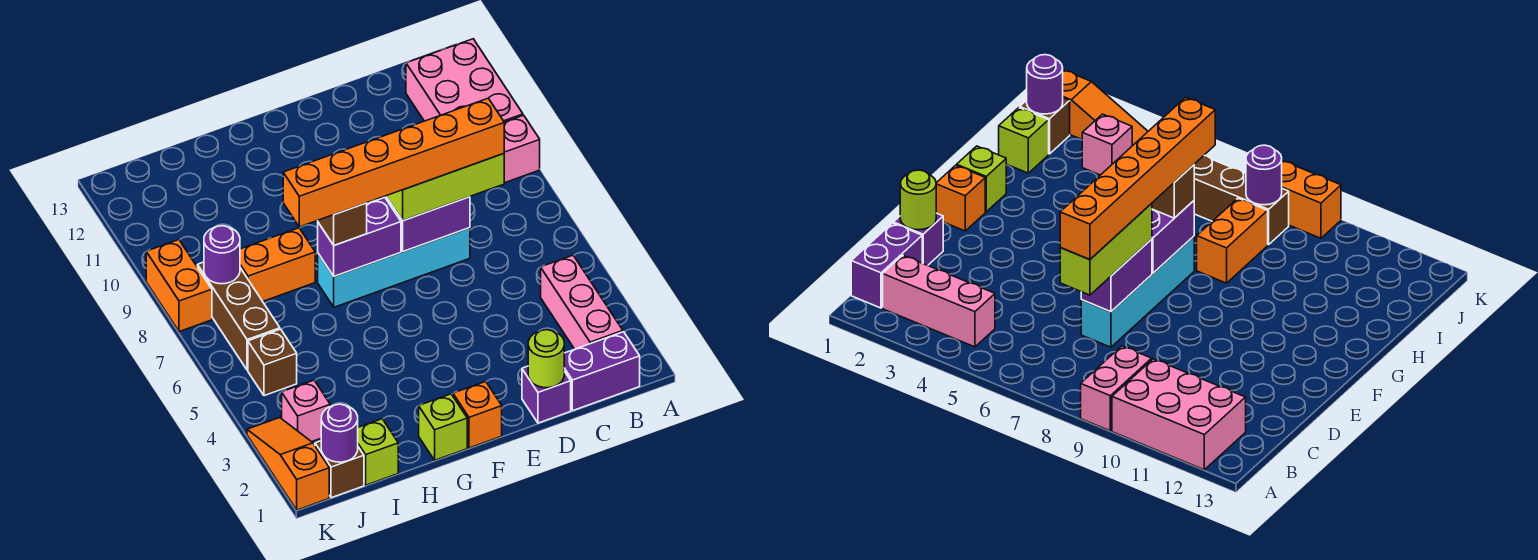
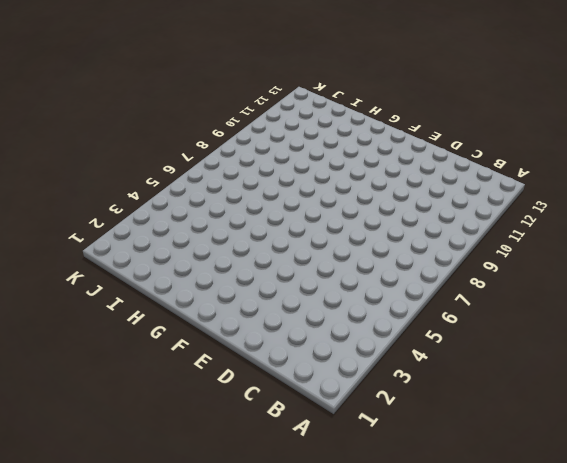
none -> pink 1x2 brick [504,115,540,183]
none -> pink 2x3 brick [406,39,523,122]
none -> purple 1x2 brick [564,332,640,411]

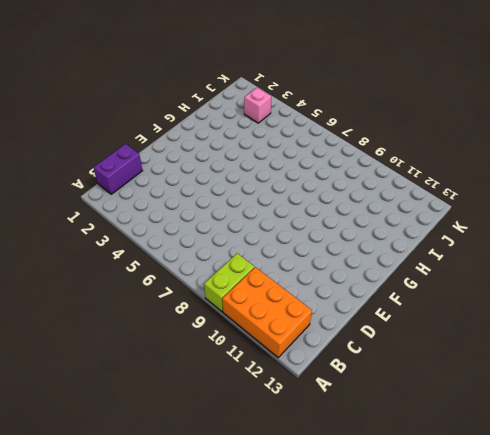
lime 1x2 brick [204,253,254,312] -> pink 1x2 brick [504,115,540,183]
orange 2x3 brick [222,267,312,358] -> pink 2x3 brick [406,39,523,122]
none -> pink 1x3 brick [541,255,623,349]
none -> purple 1x1 brick [522,366,571,423]
none -> cyan 1x4 brick [318,228,470,307]

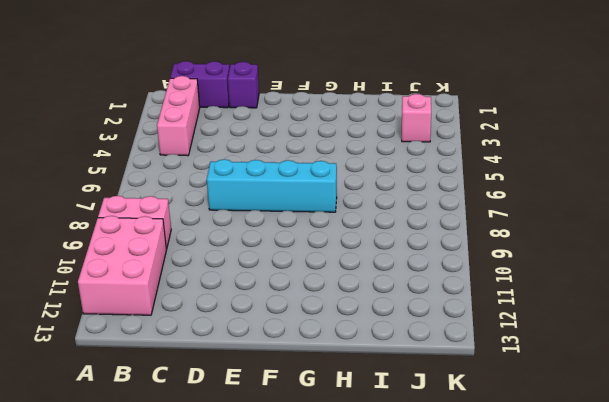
none -> orange 1x1 brick [453,381,502,448]
none -> lime 1x1 brick [419,394,467,460]
none -> orange 1x2 brick [240,228,315,301]

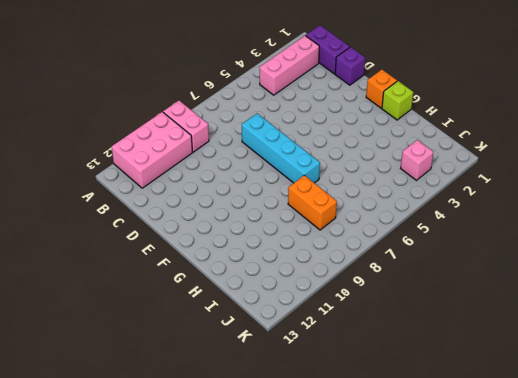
none -> lime 1x1 brick [358,419,398,485]
none -> brown 1x1 brick [315,441,364,498]
none -> brown 1x1 brick [248,329,297,396]

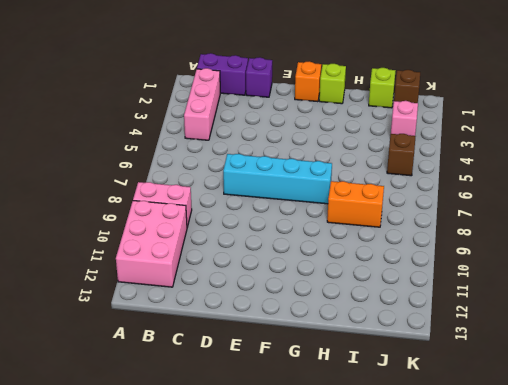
none -> brown 1x3 brick [198,262,280,370]
none -> orange 1x3 slope [247,418,329,510]
none -> orange 1x2 brick [146,240,212,332]

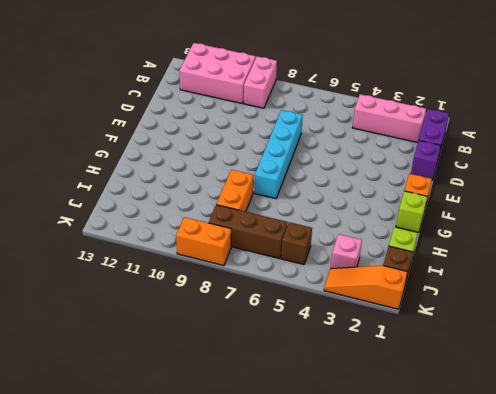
none -> lime 1x1 round brick [528,330,564,388]
none -> purple 1x2 brick [387,197,470,252]
none -> purple 1x2 brick [318,198,401,276]

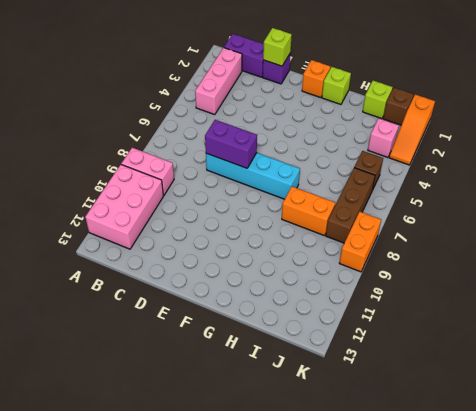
lime 1x1 brick [263,28,292,66] -> lime 1x1 round brick [528,330,564,388]
none -> purple 1x2 brick [318,198,401,276]
none -> purple 1x1 round brick [321,404,358,462]
none -> purple 1x1 round brick [204,226,240,284]

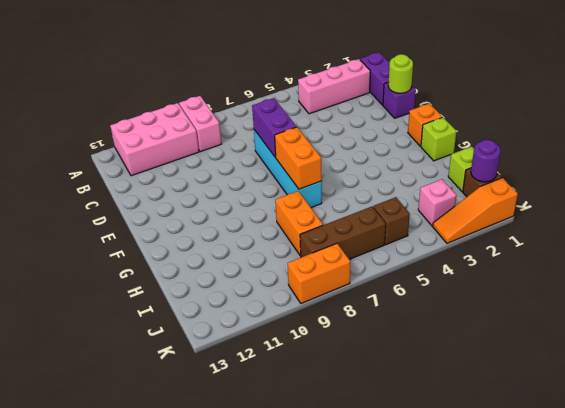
orange 1x2 brick [275,127,322,189] -> purple 1x2 brick [318,198,401,276]
none -> purple 1x1 round brick [204,226,240,284]
none -> lime 1x3 brick [387,154,504,221]
none -> brown 1x1 brick [318,203,367,245]

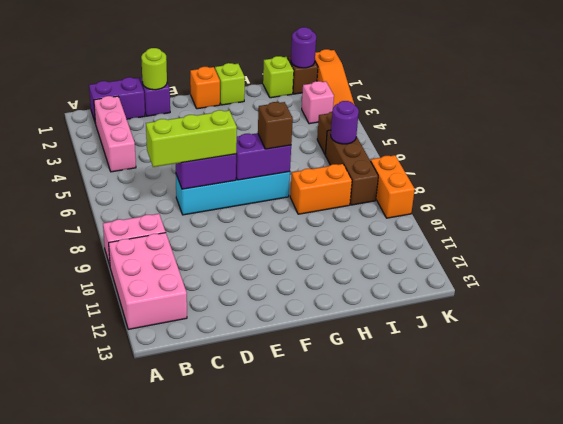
purple 1x1 round brick [331,101,359,144] -> purple 1x1 round brick moved to [204,226,240,284]
none -> orange 1x6 brick [283,98,504,227]

